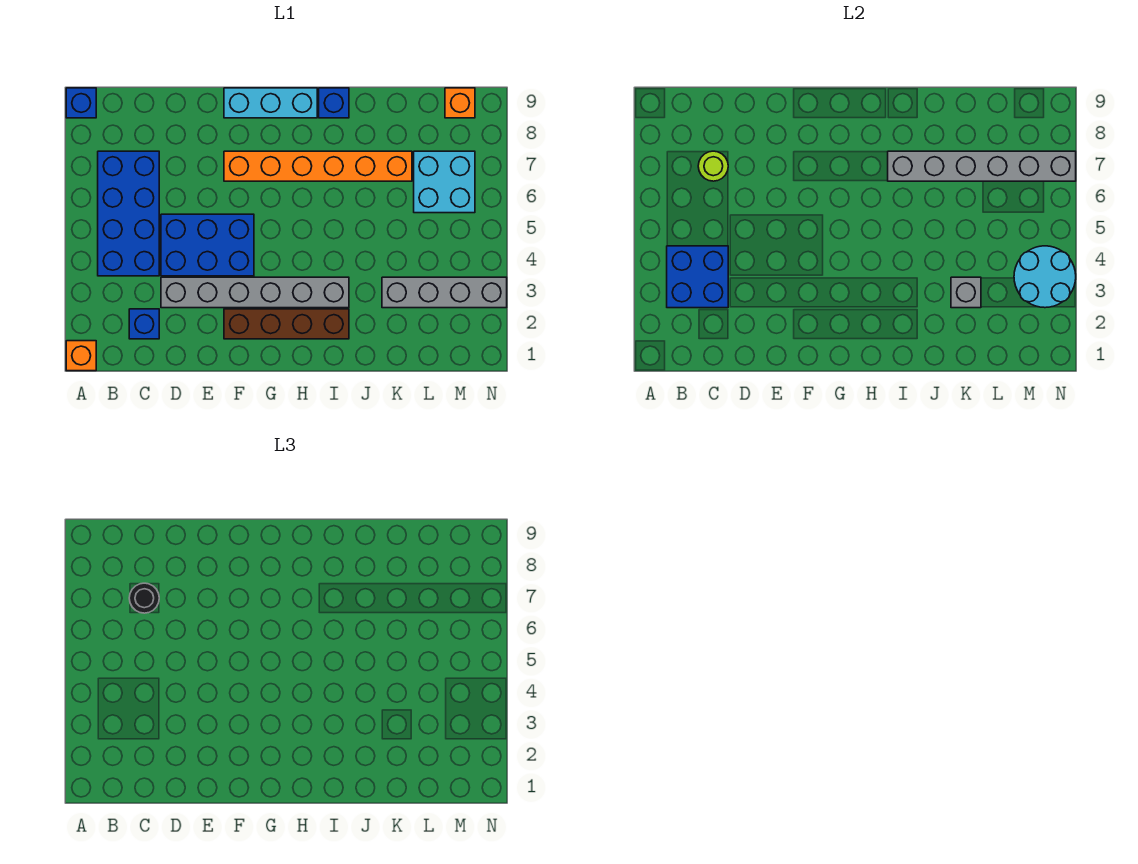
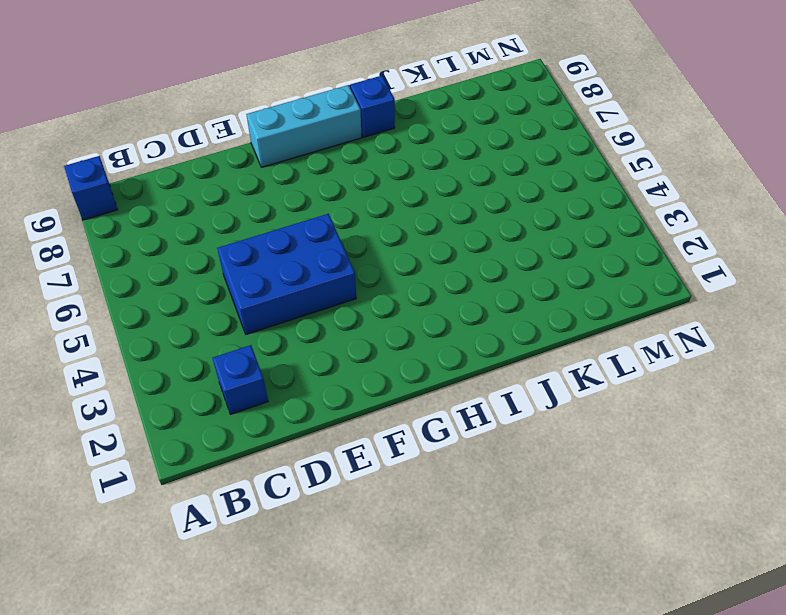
none -> orange 1x1 brick [66,341,96,371]
none -> blue 2x4 brick [98,151,159,276]
none -> grey 1x6 brick [161,277,349,308]

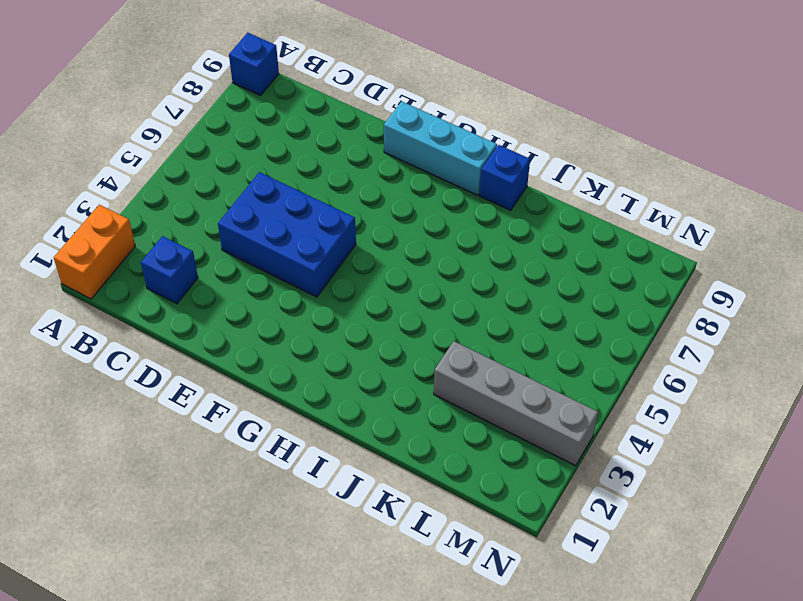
orange 1x2 brick [54,205,135,299] -> orange 1x1 brick [66,341,96,371]
none -> blue 2x4 brick [98,151,159,276]
none -> grey 1x6 brick [161,277,349,308]
none -> brown 1x4 brick [224,309,349,339]

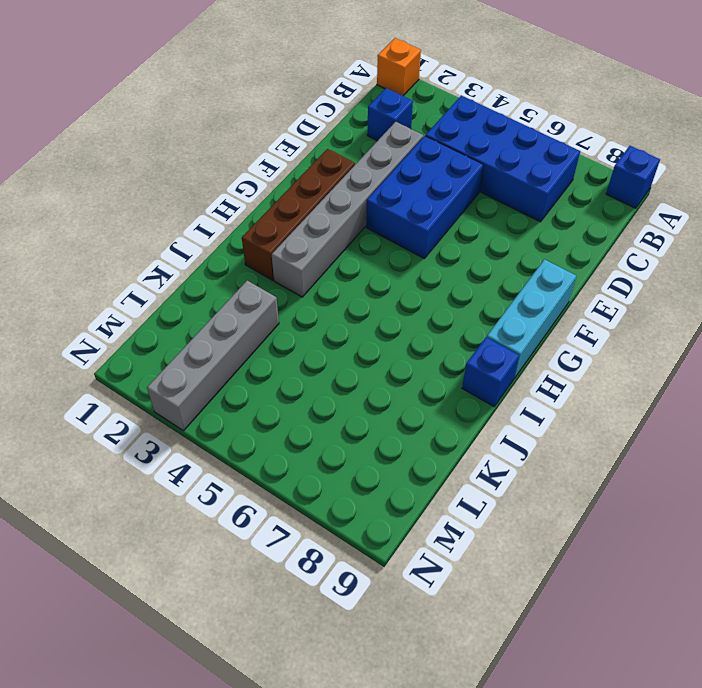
none -> orange 1x6 brick [224,151,412,181]
none -> cyan 2x2 brick [414,151,475,213]
none -> orange 1x1 brick [445,88,475,118]

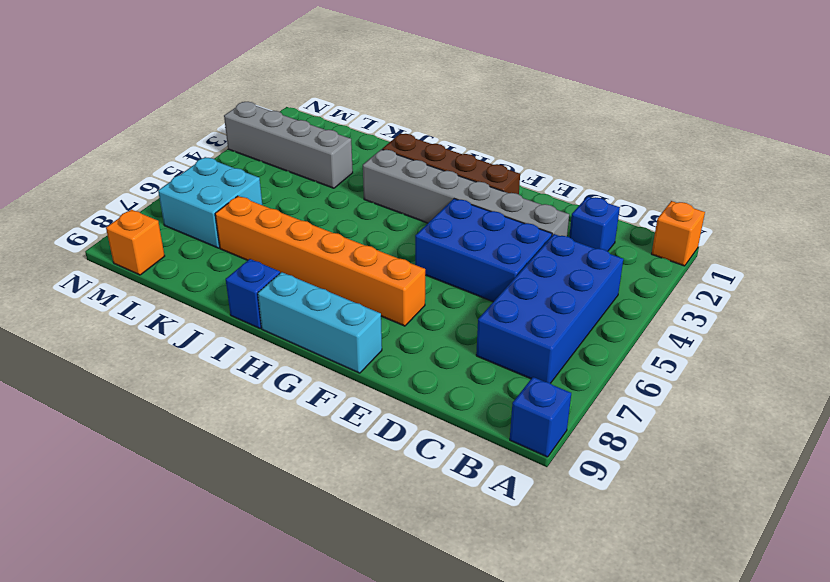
none -> blue 2x2 brick [667,246,728,308]
none -> lime 1x1 round brick [698,151,728,181]
none -> grey 1x6 brick [888,151,1076,181]

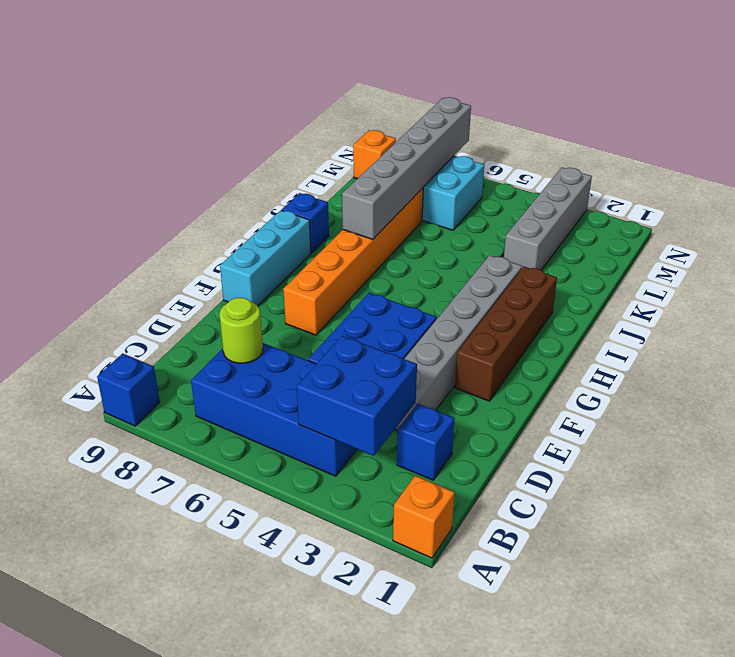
none -> grey 1x1 brick [951,277,981,308]
none -> cyan 2x2 round brick [1014,246,1076,308]
none -> black 1x1 round brick [129,583,159,613]

